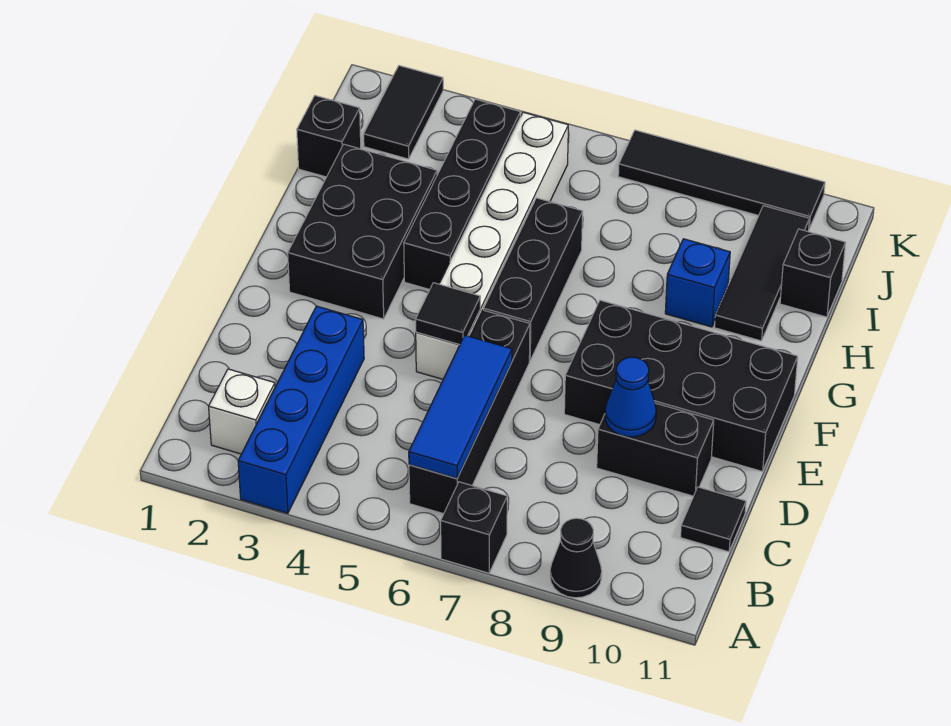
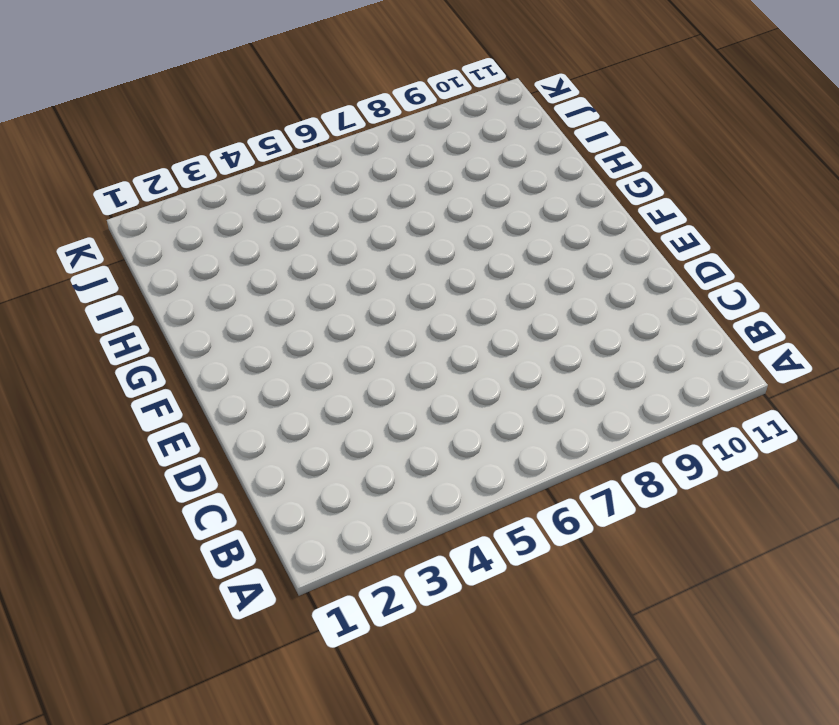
none -> blue 1x4 brick [238,306,364,513]
none -> black 1x1 brick [441,482,507,573]
none -> black 1x1 cone [550,518,602,598]

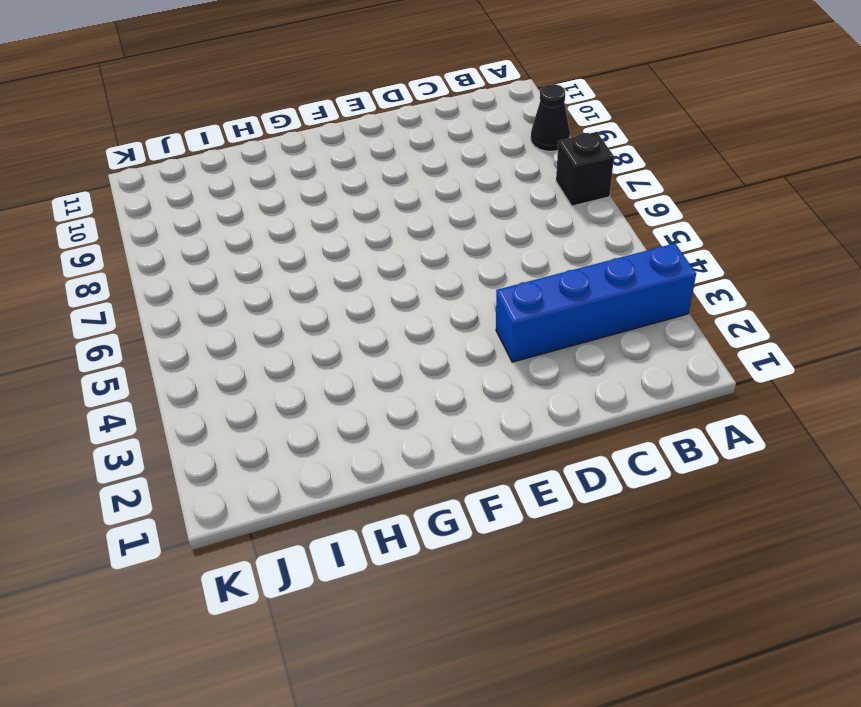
none -> white 1x1 brick [209,369,275,454]
none -> black 1x4 brick [409,310,530,514]
none -> black 1x1 tile [681,487,746,552]

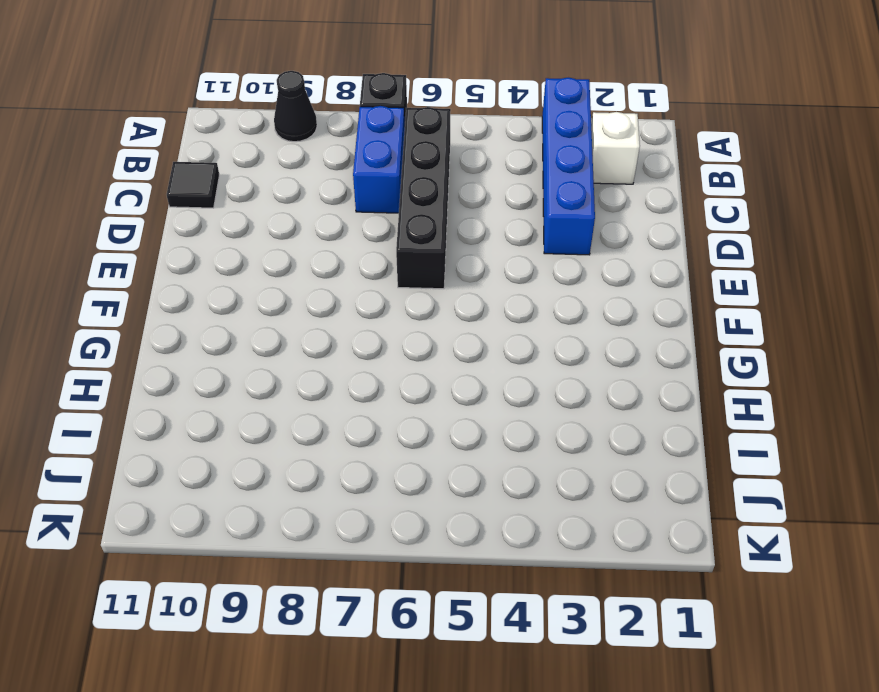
blue 1x2 brick [353,106,405,213] -> none
none -> black 1x2 brick [597,403,714,496]
none -> white 1x6 brick [416,112,568,379]
none -> black 2x4 brick [564,300,798,472]

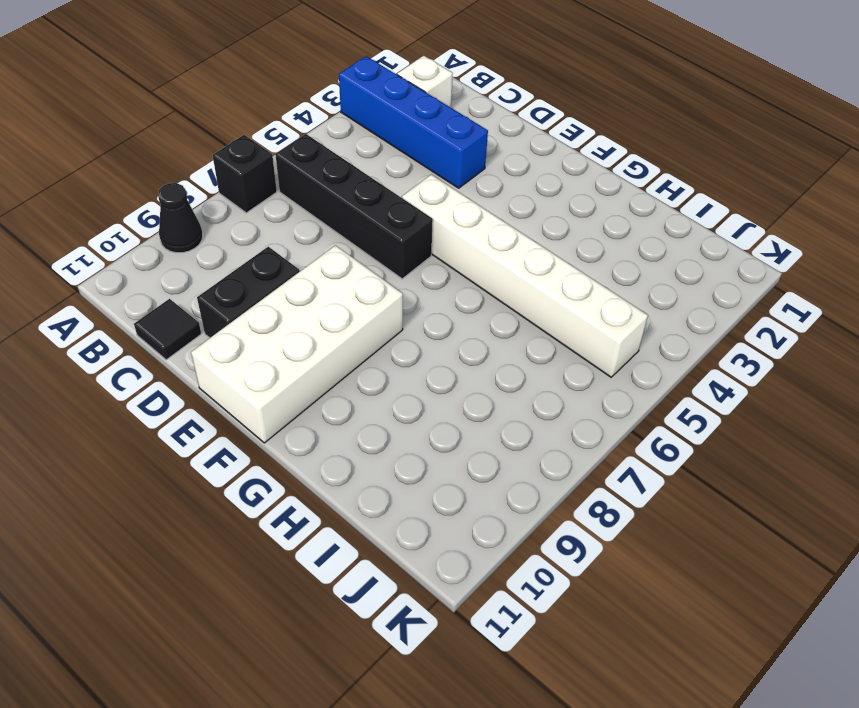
white 2x4 brick [191,245,403,443] -> black 2x4 brick [564,300,798,472]
none -> black 2x3 brick [288,144,437,319]
none -> black 1x3 brick [484,198,583,361]
none -> black 1x4 brick [404,99,521,290]

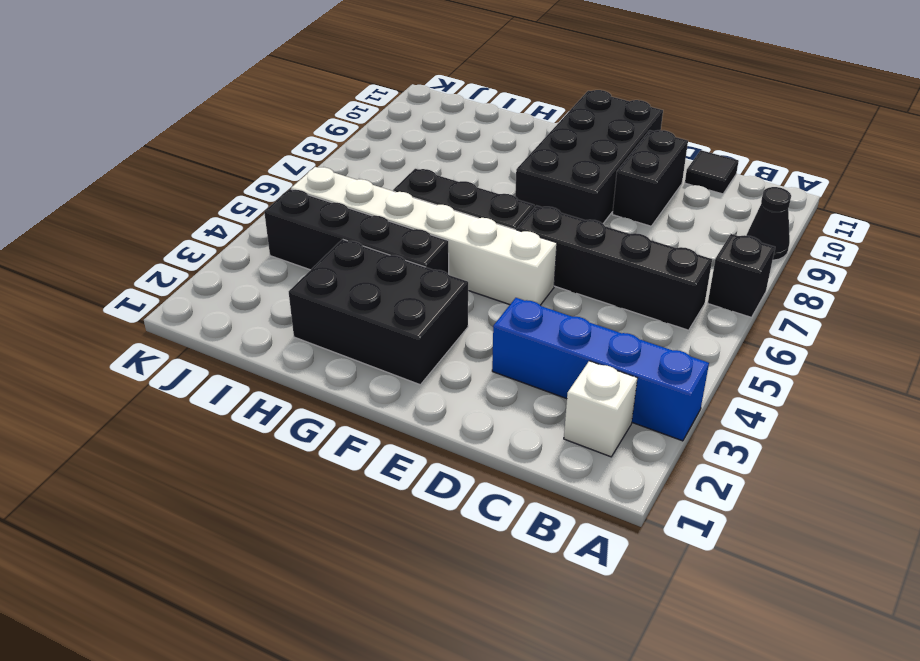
none -> blue 1x1 brick [665,239,730,327]
none -> black 1x3 tile [715,206,809,341]
none -> black 1x1 brick [297,96,361,177]

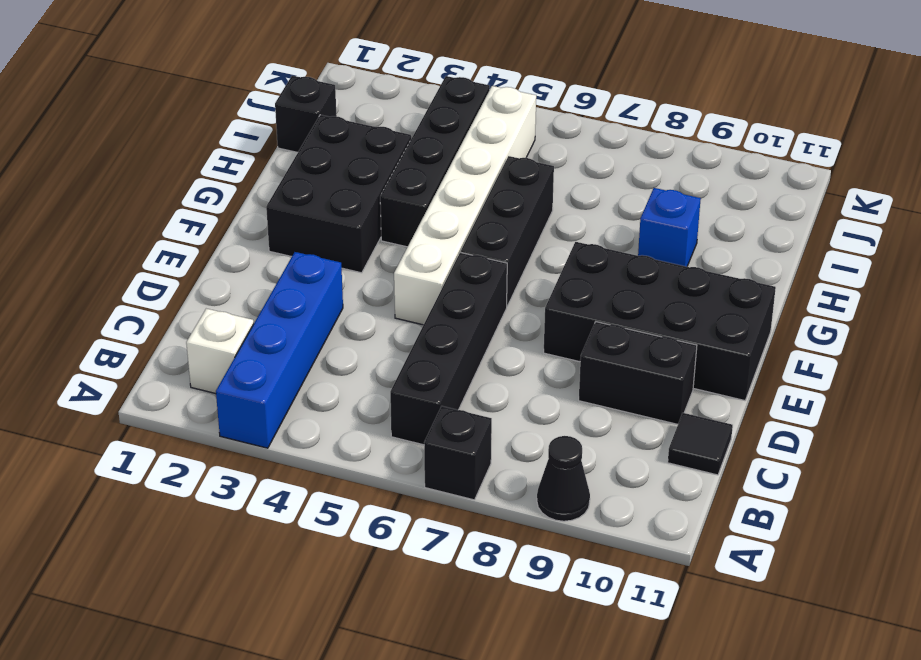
none -> black 1x3 tile [715,206,809,341]
none -> black 1x1 brick [780,229,846,317]
none -> black 1x2 tile [364,66,443,159]

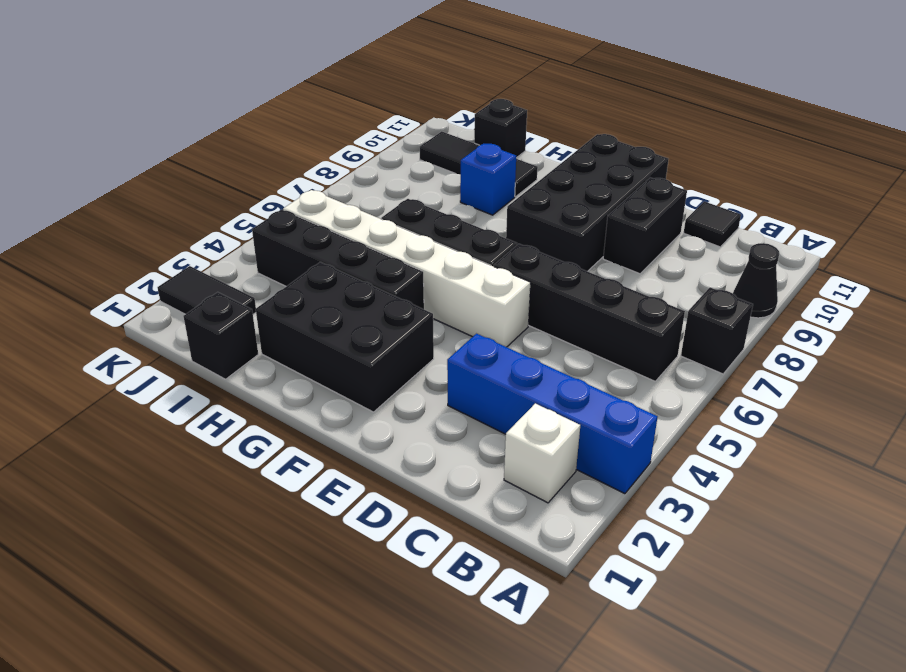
none -> black 1x4 tile [618,130,825,228]
none -> blue 1x3 tile [409,335,512,479]
none -> blue 1x1 cone [605,357,656,437]

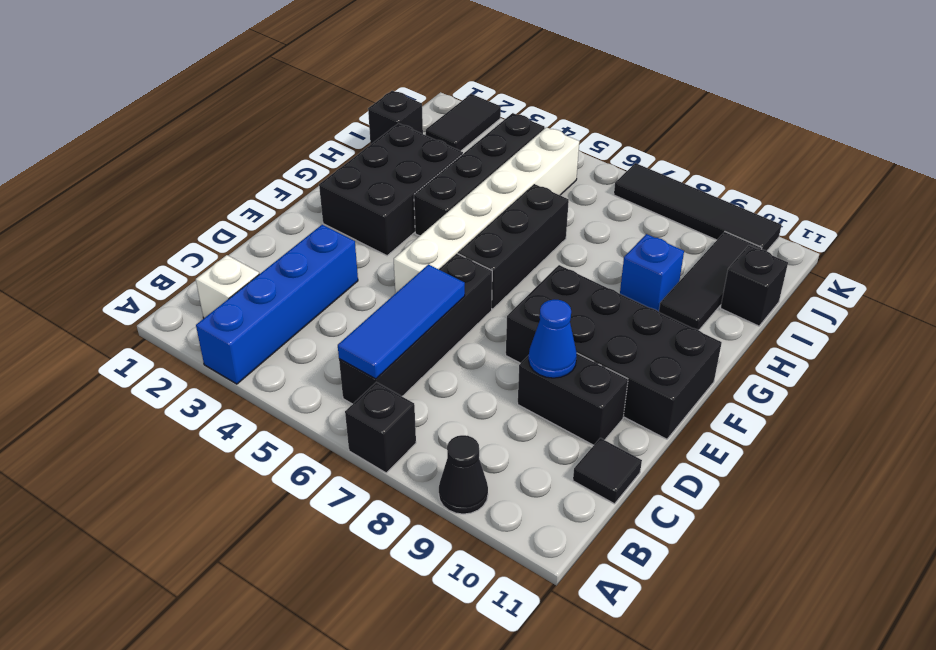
none -> black 1x1 tile [416,283,480,345]

